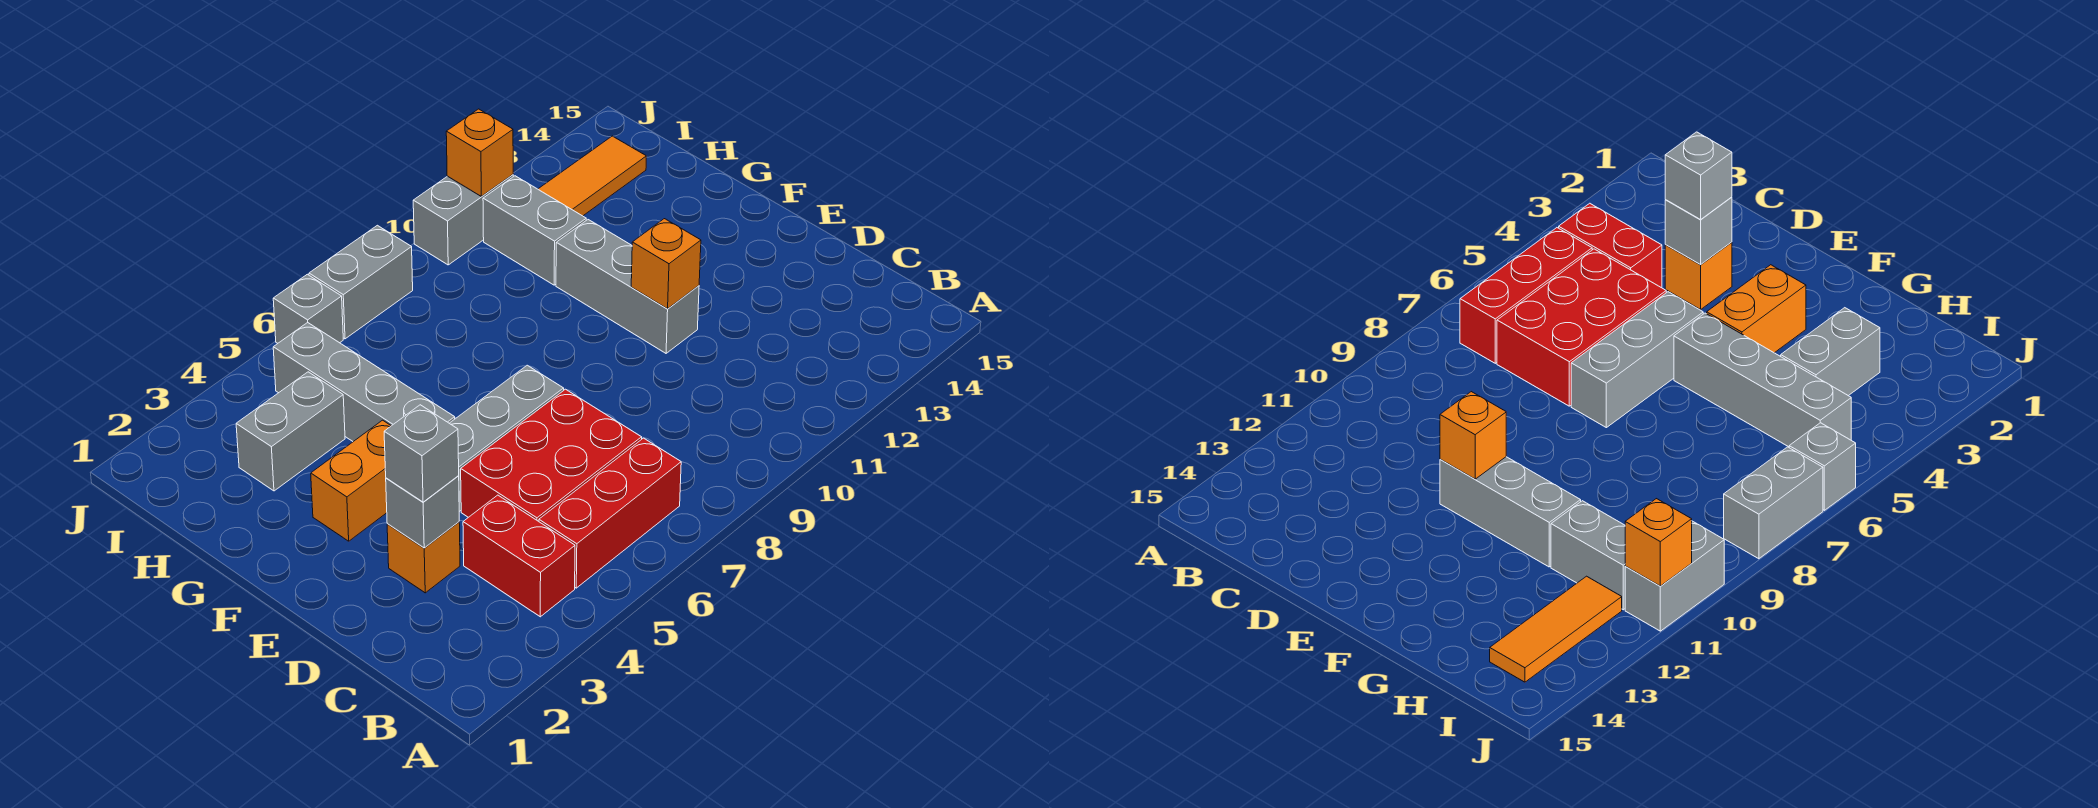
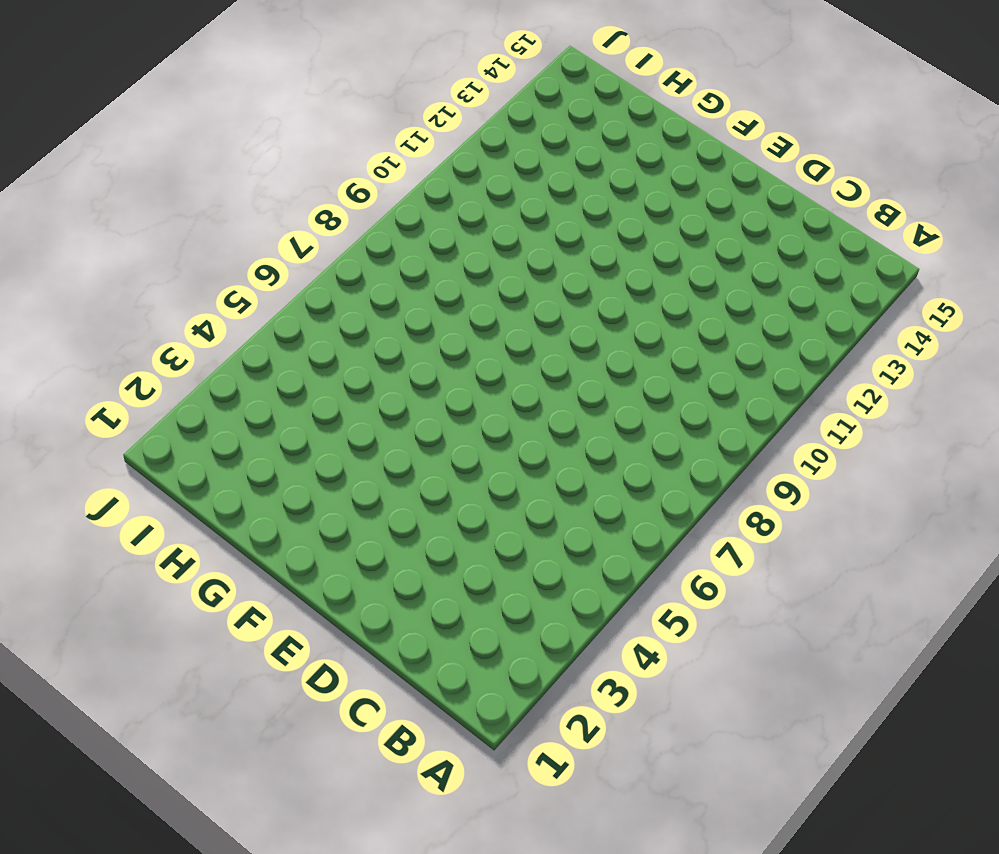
none -> red 1x2 brick [463,495,575,617]
none -> red 1x3 brick [539,438,681,588]
none -> red 2x3 brick [461,389,642,521]

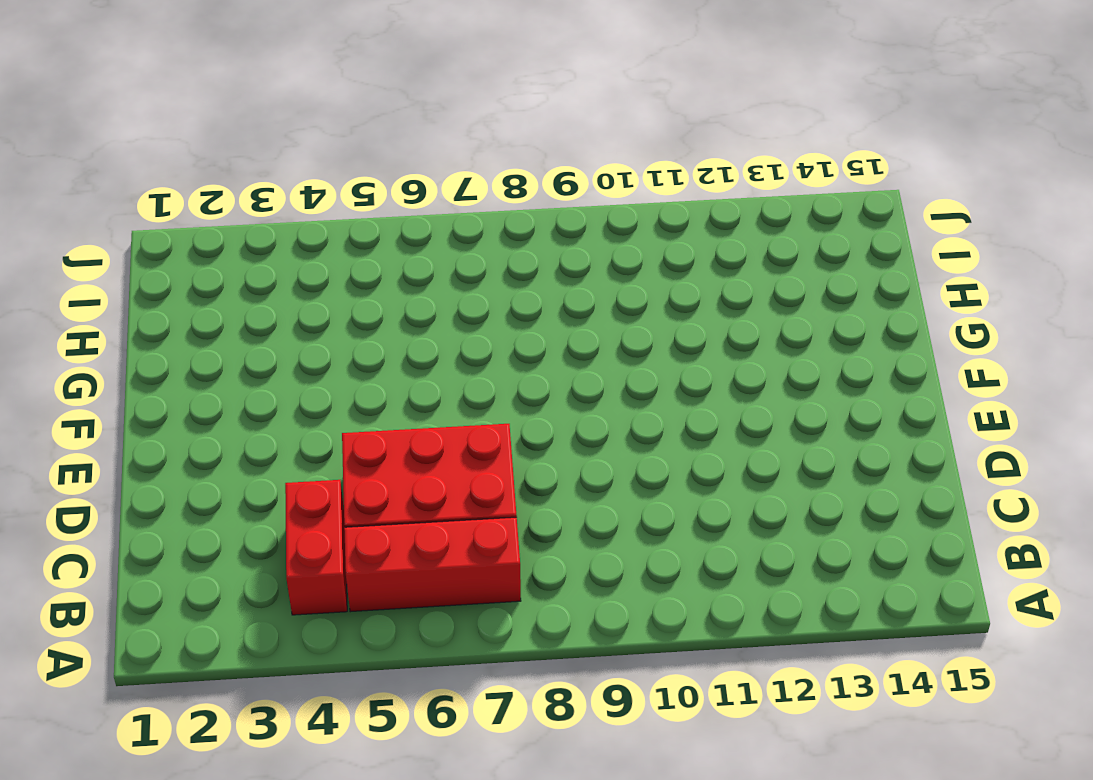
none -> orange 1x1 brick [387,522,460,593]
none -> grey 1x3 brick [449,365,564,512]
none -> grey 1x3 brick [556,220,699,353]

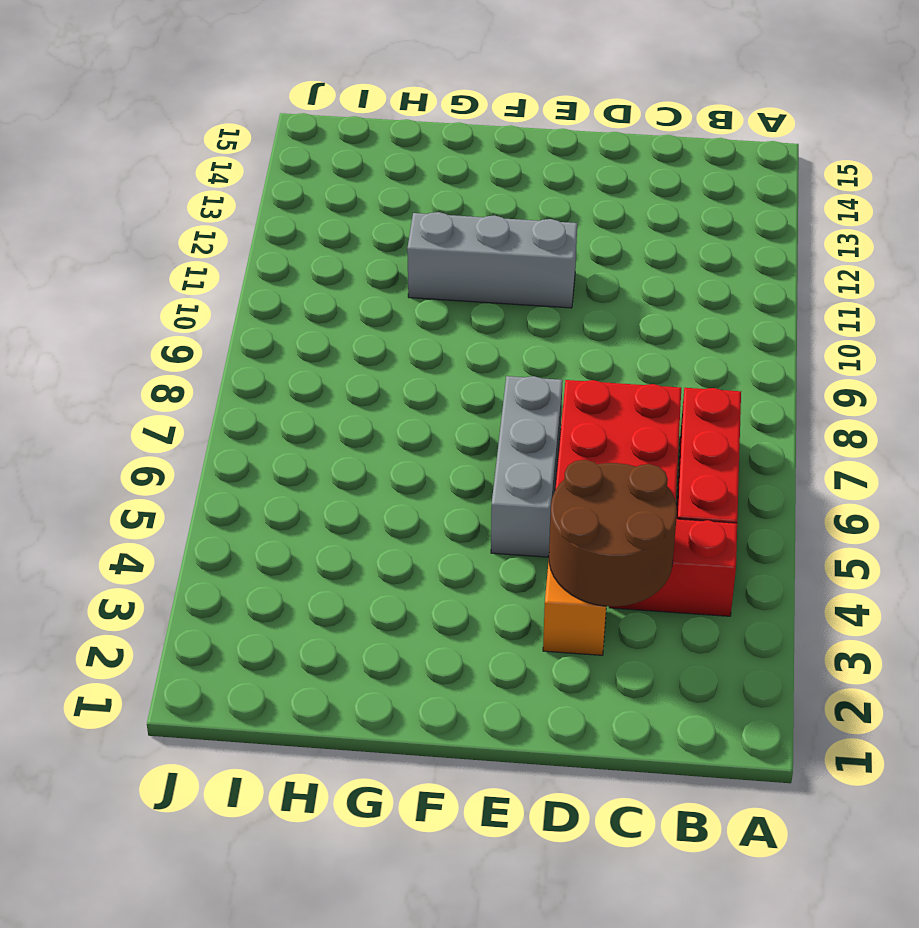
brown 2x2 round brick [549,460,677,606] -> grey 1x1 brick [386,476,459,548]
none -> orange 1x2 brick [311,420,391,541]
none -> grey 1x4 brick [273,323,455,442]
none -> grey 1x2 brick [236,372,345,491]

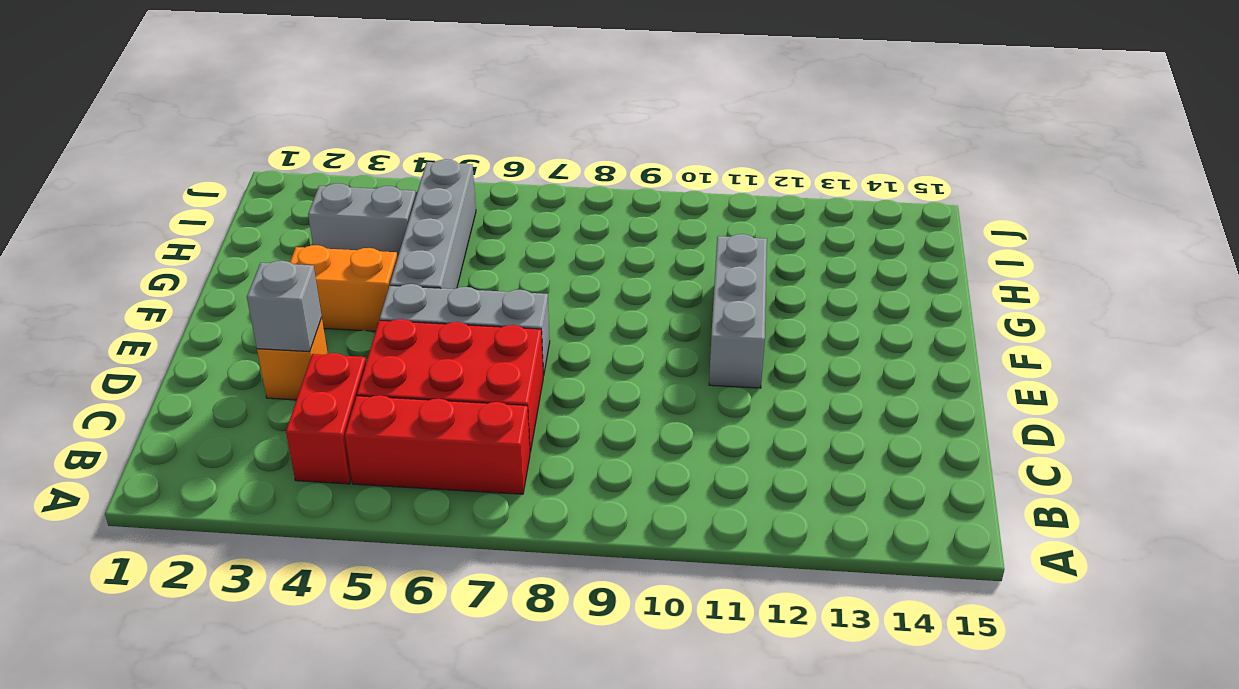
none -> grey 1x2 brick [483,176,586,285]
none -> orange 1x3 tile [538,136,646,216]
none -> grey 1x1 brick [273,274,343,343]

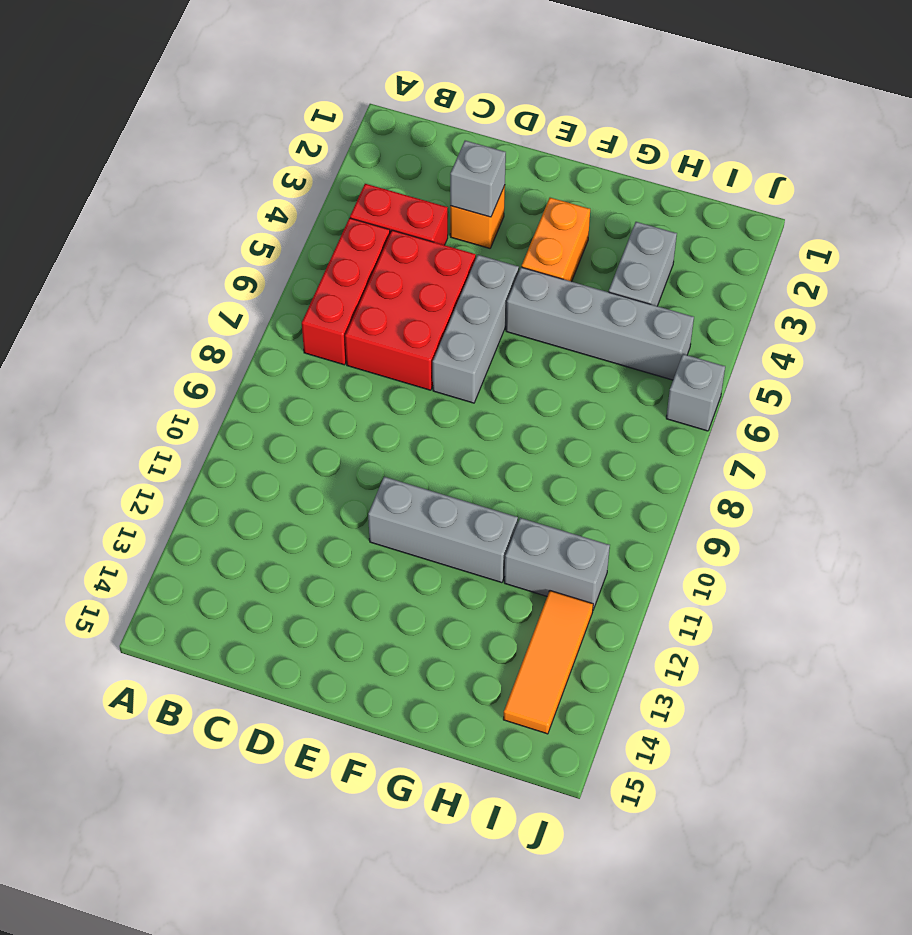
none -> grey 1x2 brick [309,225,413,339]
none -> grey 1x2 brick [413,175,513,265]
none -> orange 1x1 brick [631,219,701,309]

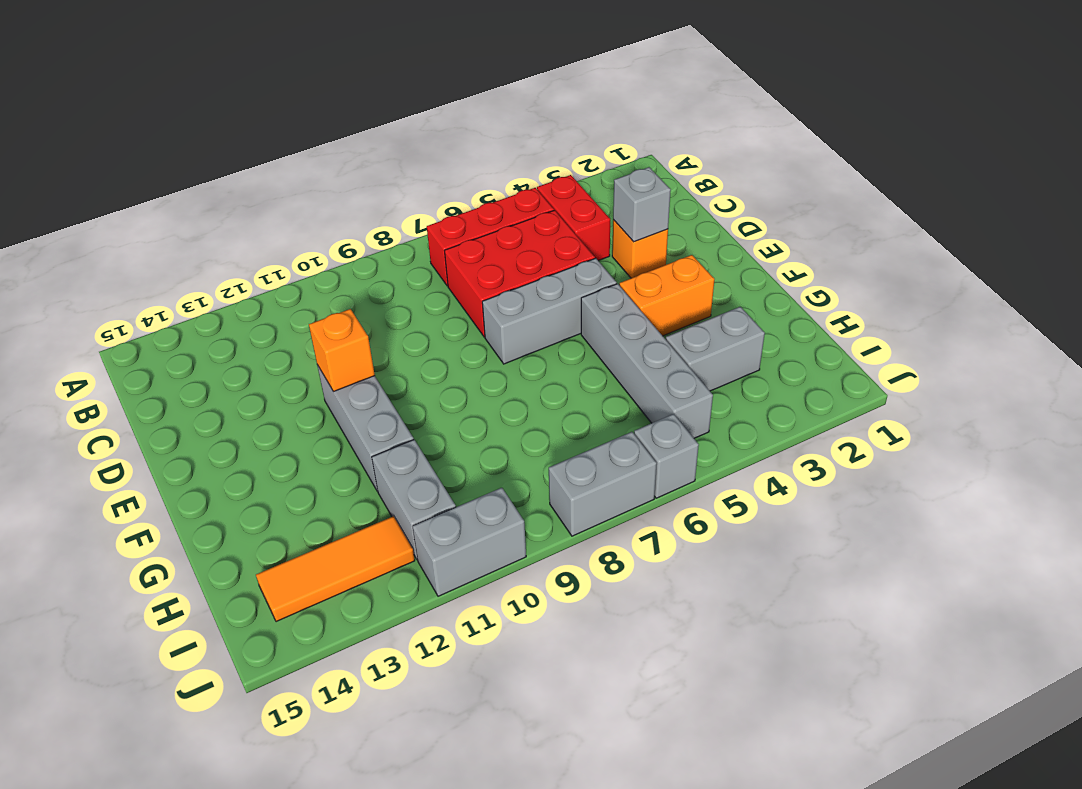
none -> orange 1x1 brick [446,109,513,197]
none -> grey 1x1 brick [384,405,459,502]

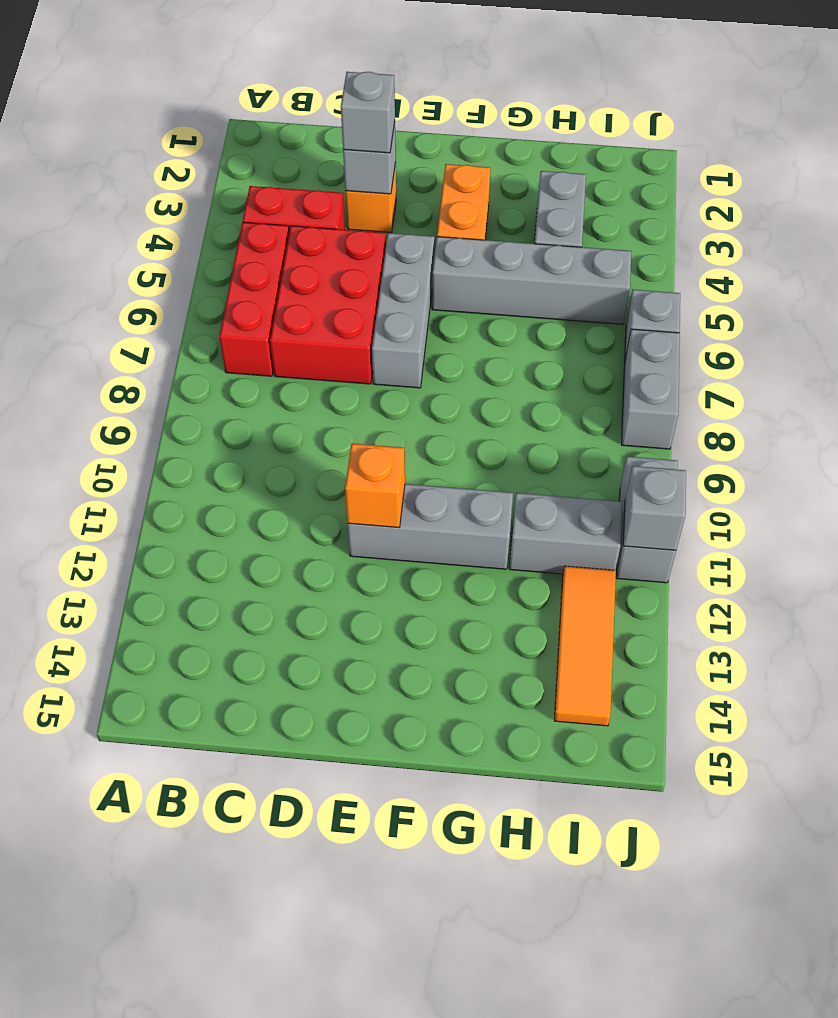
grey 1x1 brick [623,466,686,550] -> orange 1x1 brick [446,109,513,197]

